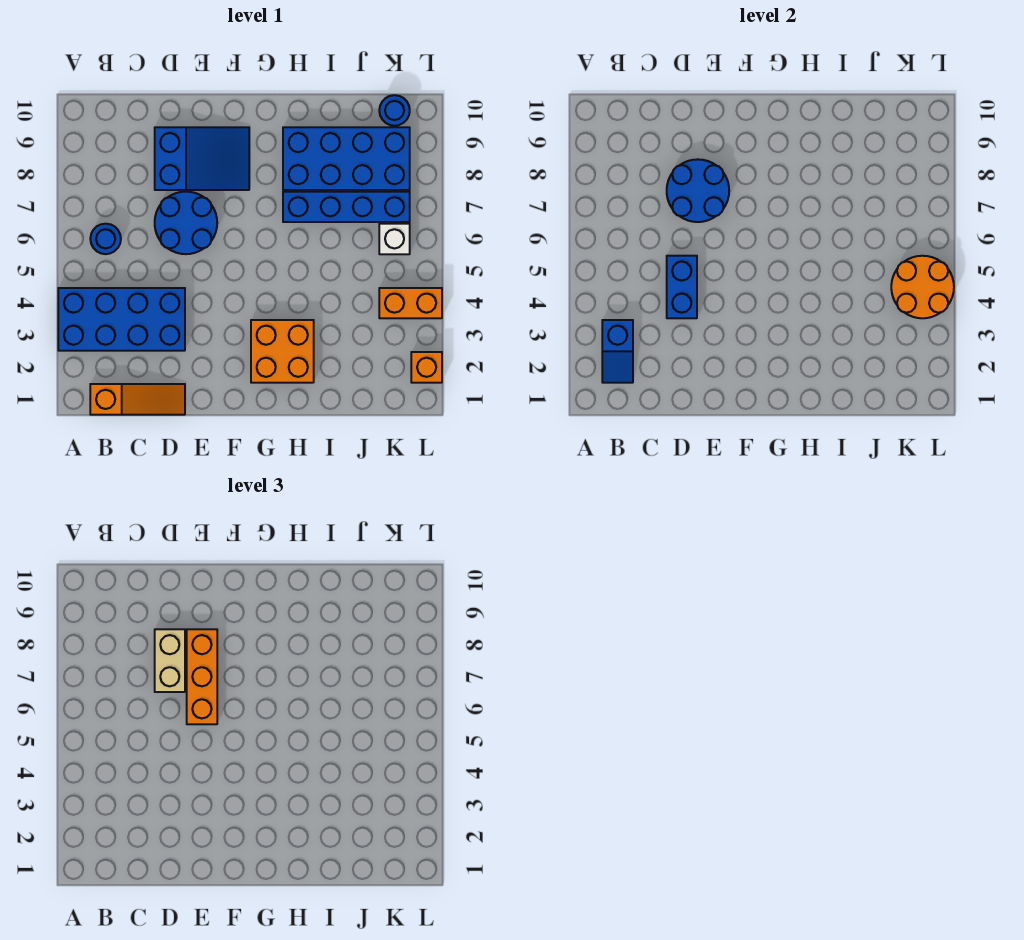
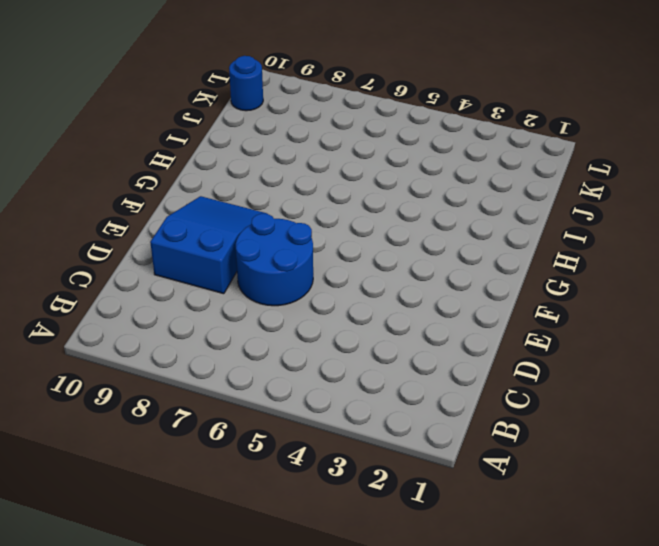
none -> blue 2x4 brick [58,288,185,351]
none -> orange 1x3 slope [90,384,185,415]
none -> blue 1x1 round brick [90,224,121,254]

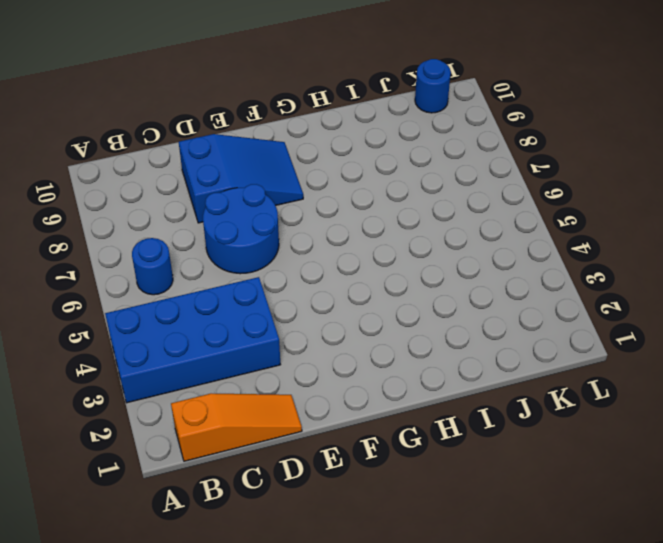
none -> orange 2x2 brick [251,320,314,383]
none -> blue 1x4 brick [283,192,410,222]
none -> blue 2x4 brick [283,127,410,190]

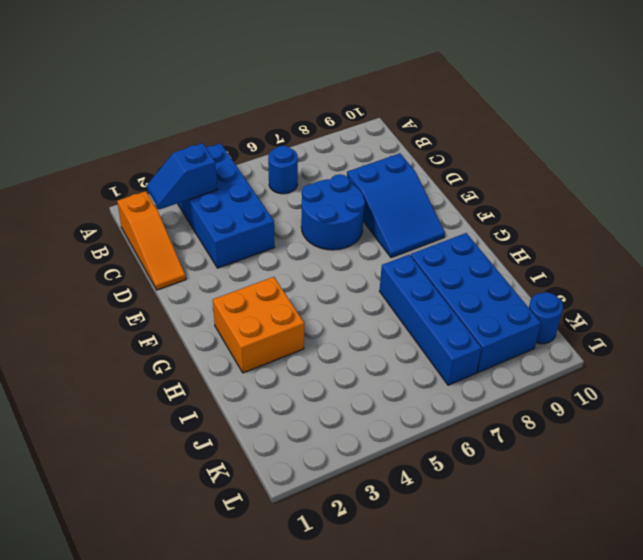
none -> orange 1x2 brick [379,288,442,318]
none -> white 1x1 brick [379,224,410,254]
none -> orange 1x1 brick [411,352,442,383]

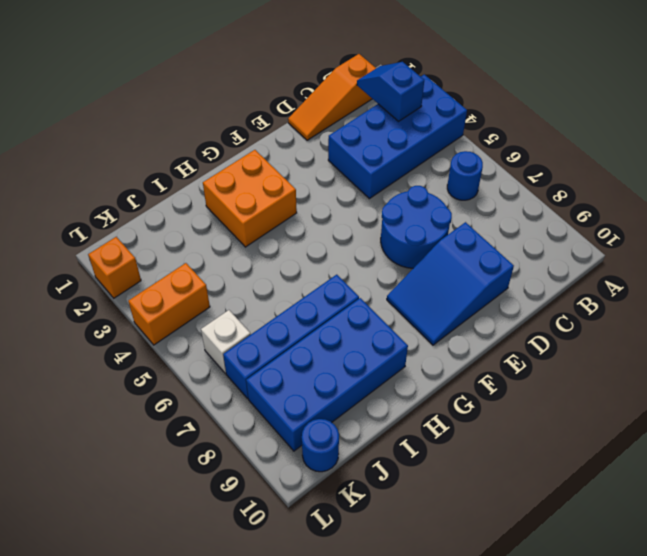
none -> blue 1x2 brick [667,256,697,318]
none -> blue 2x2 round brick [667,159,729,222]
none -> orange 2x2 round brick [891,256,954,318]

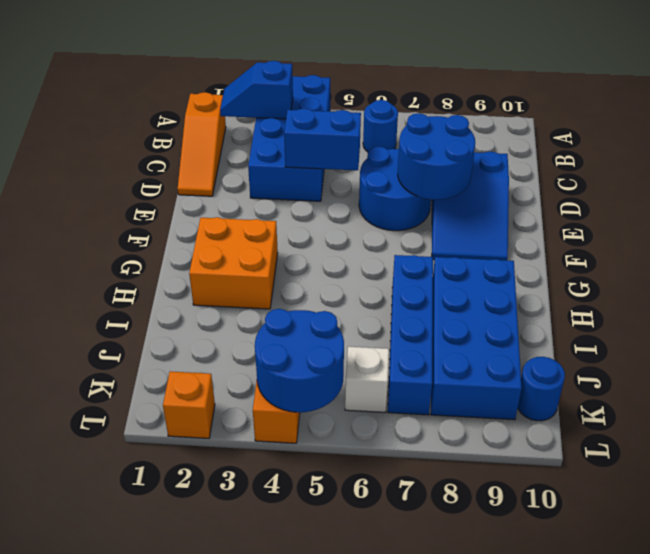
blue 2x2 round brick [255,309,344,412] -> orange 2x2 round brick [891,256,954,318]
none -> tan 1x2 brick [155,629,185,692]
none -> orange 1x3 brick [187,629,217,724]

